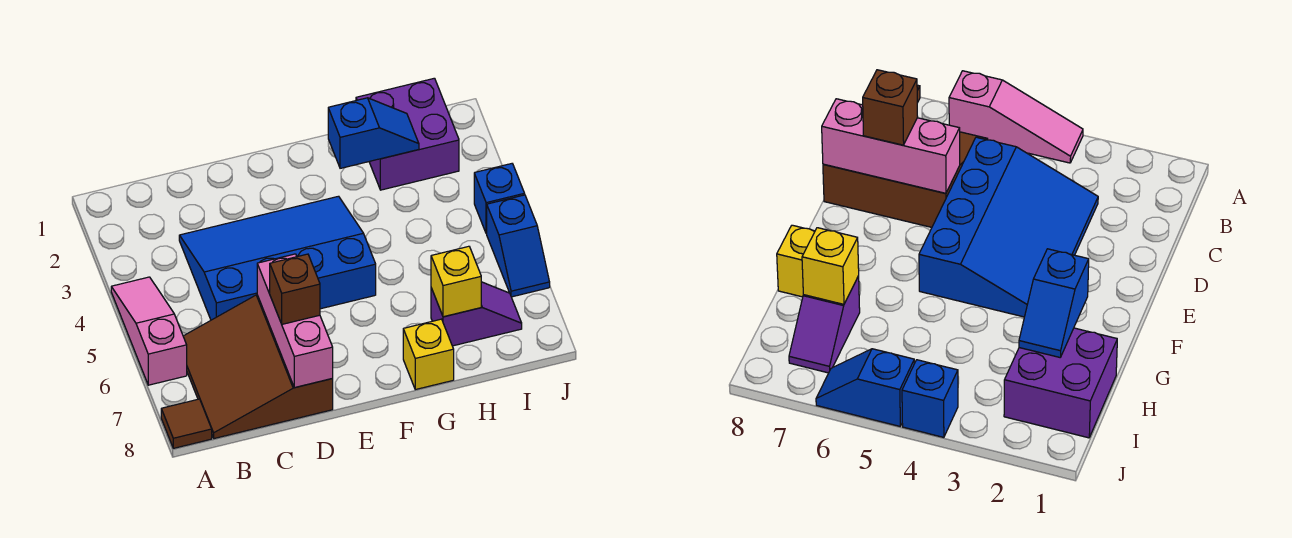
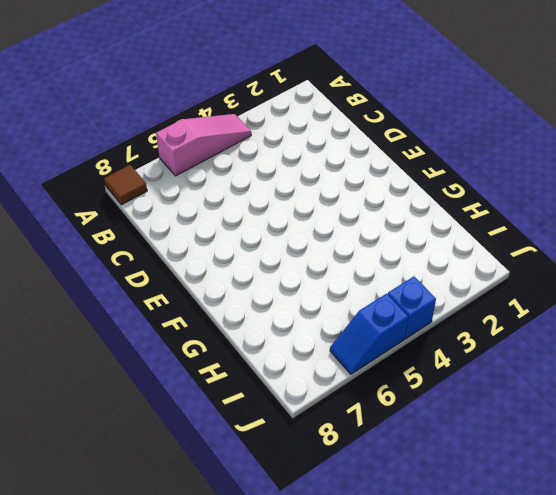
none -> brown 3x3 slope [183,295,333,439]
none -> blue 3x4 slope [179,196,376,320]
none -> yellow 1x1 brick [403,319,454,390]

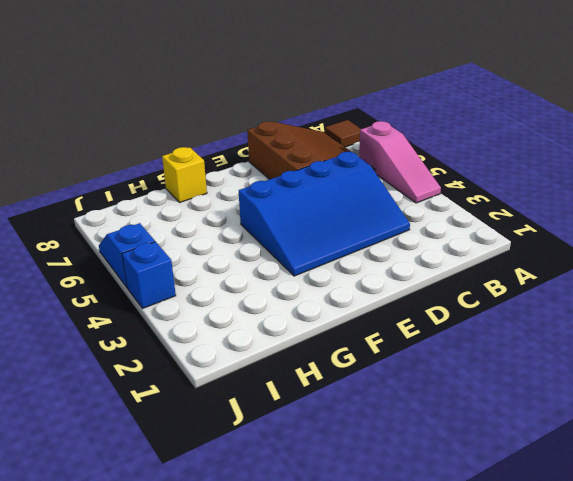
none -> purple 2x2 brick [356,78,459,190]
none -> purple 1x2 slope [431,282,522,346]
none -> pink 1x3 brick [257,254,333,388]

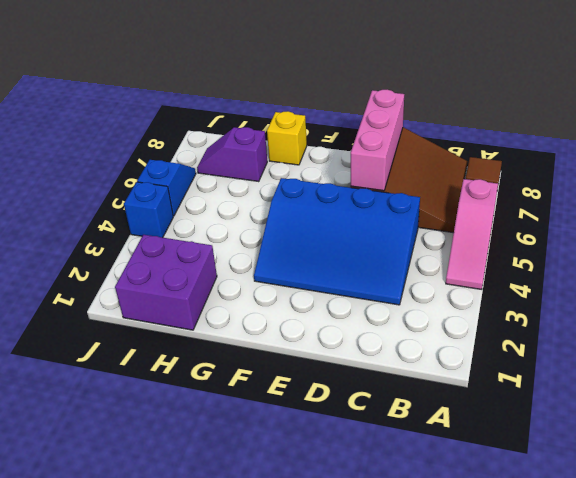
none -> blue 1x2 slope [328,98,419,168]
none -> yellow 1x1 brick [431,246,481,317]
none -> brown 1x1 brick [270,254,320,324]

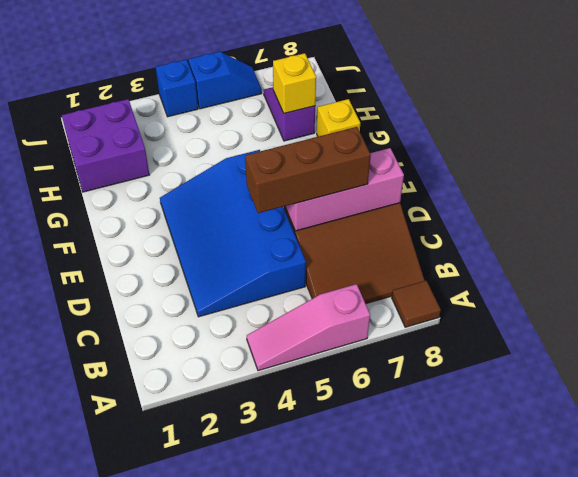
brown 1x3 brick [245,127,371,213] -> brown 1x1 brick [270,254,320,324]
none -> blue 1x2 slope [328,98,419,168]

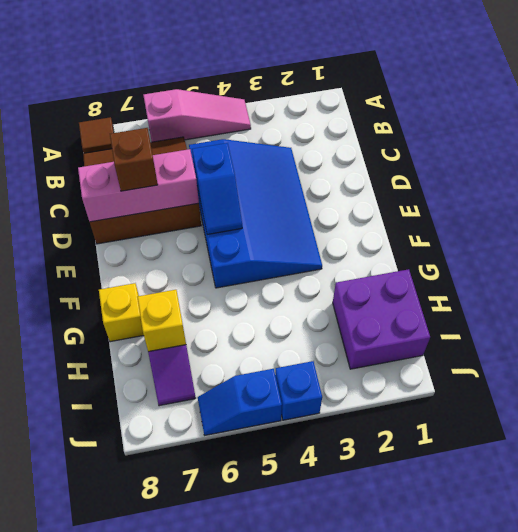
blue 1x2 slope [192,143,242,234] -> blue 1x2 slope moved to [328,98,419,168]

